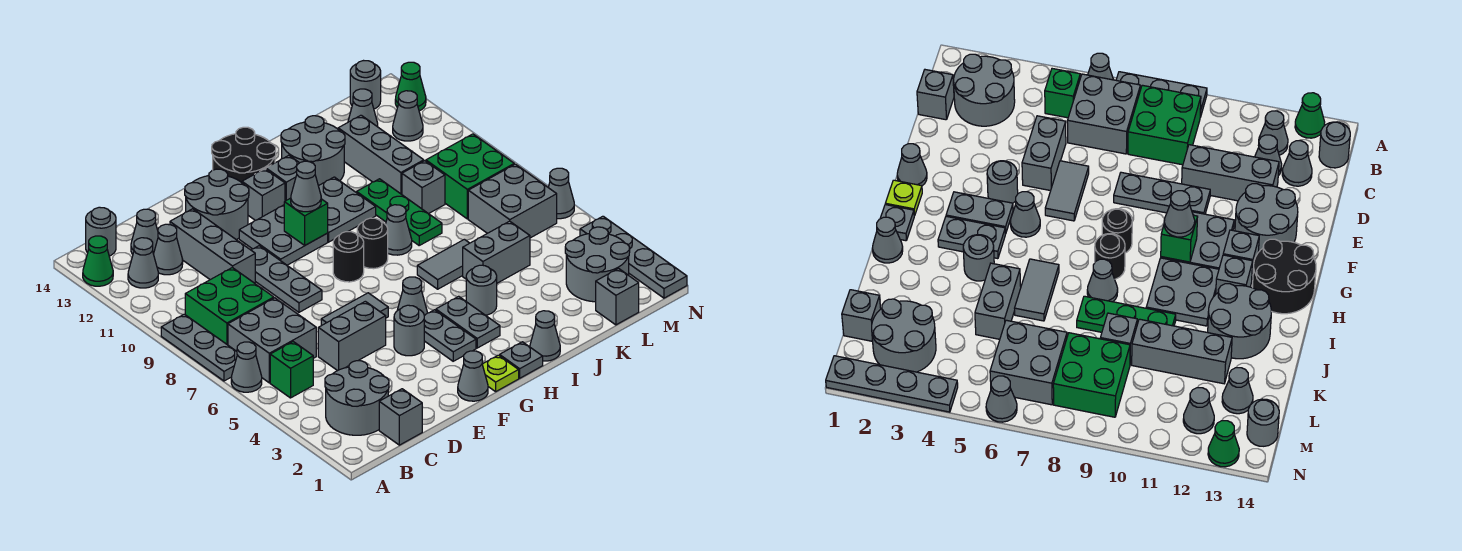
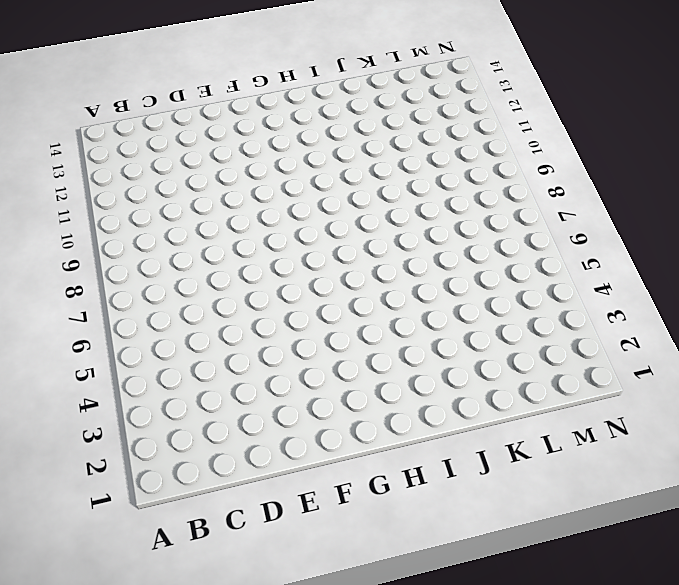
none -> grey 1x1 cone [231,342,262,392]
none -> grey 1x3 plate [161,314,237,381]
none -> green 1x1 cone [83,236,113,286]
none -> grey 2x2 round brick [325,361,389,435]

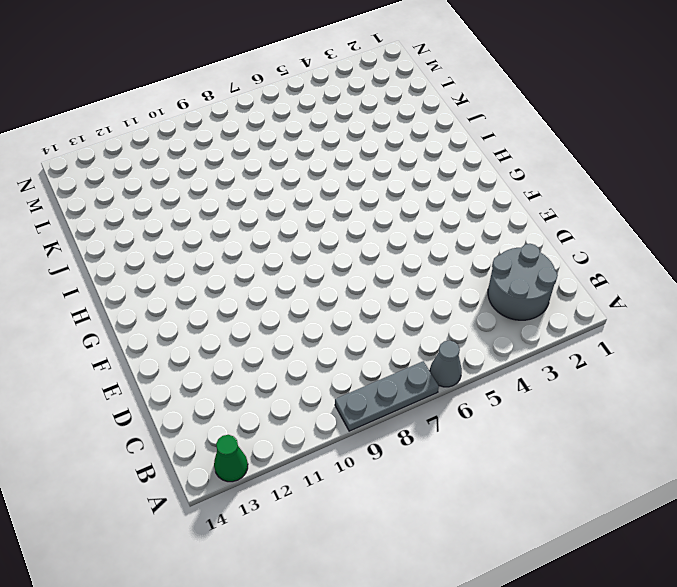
none -> green 1x1 brick [270,342,313,398]
none -> grey 2x2 brick [228,298,316,383]
none -> green 2x2 brick [185,268,274,345]
none -> grey 1x1 cone [128,238,158,288]

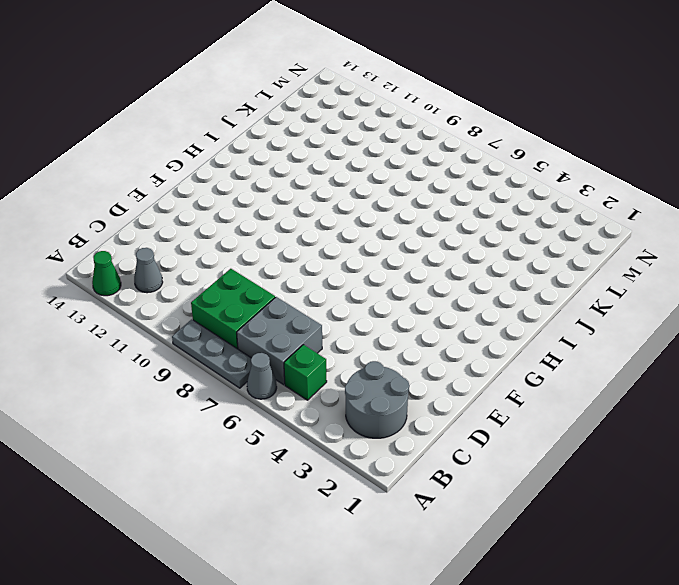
none -> grey 1x1 round brick [86,207,116,256]
none -> grey 1x1 brick [379,389,422,445]
none -> grey 1x1 cone [153,224,183,275]
none -> grey 1x1 cone [131,209,158,254]

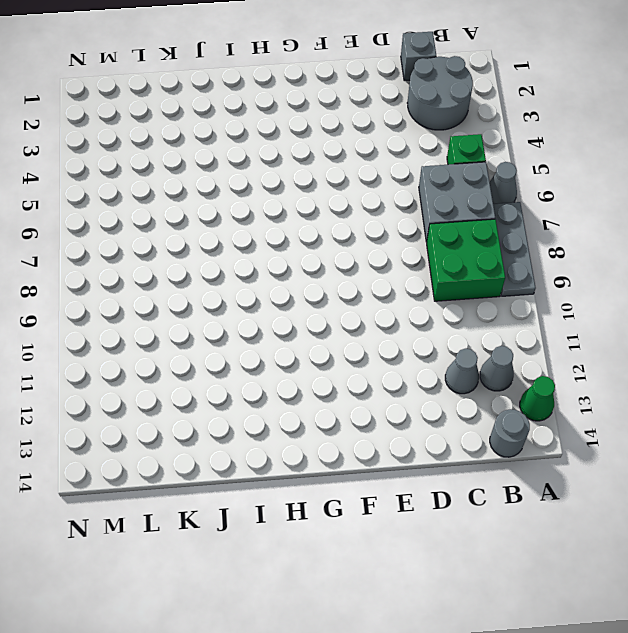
none -> grey 1x1 cone [131,209,158,254]
none -> grey 1x2 brick [318,301,386,371]
none -> grey 1x3 brick [170,209,255,283]
none -> grey 1x2 tile [321,293,388,326]

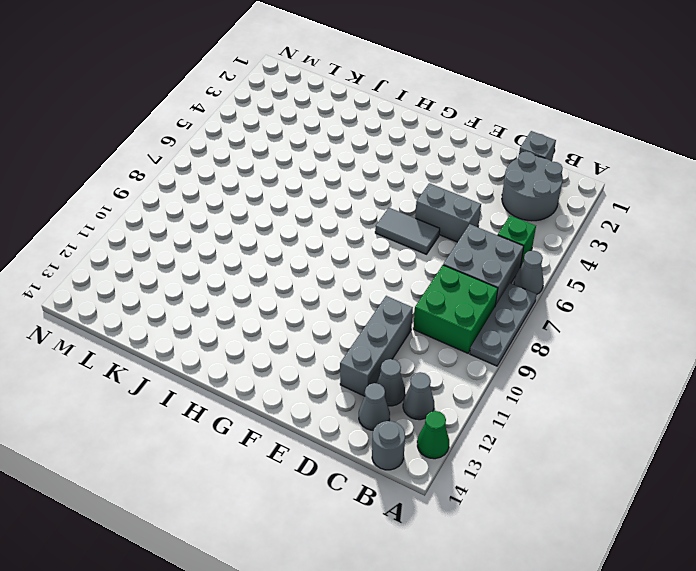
none -> grey 1x3 plate [251,246,322,312]
none -> grey 2x2 round brick [185,169,249,240]
none -> grey 1x1 cone [458,351,488,401]
none -> grey 1x1 round brick [394,305,424,356]

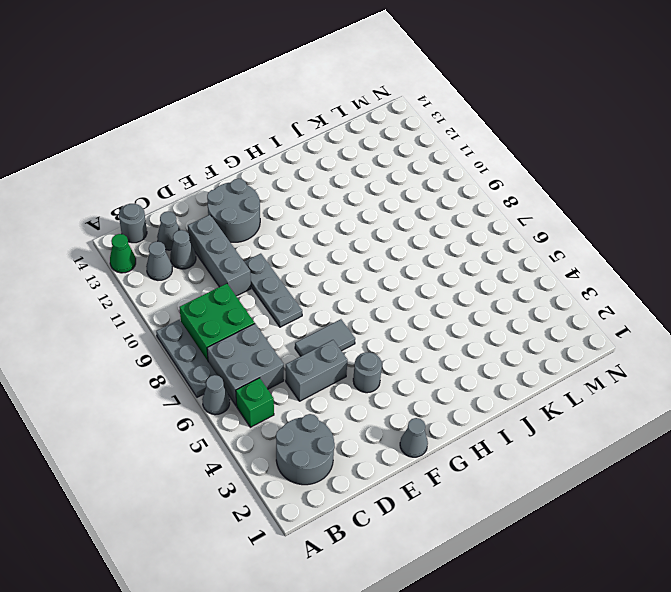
none -> grey 1x1 brick [379,389,422,445]
none -> grey 2x2 plate [239,205,328,265]
none -> lime 1x1 plate [482,355,519,392]
none -> grey 1x2 plate [424,310,476,361]

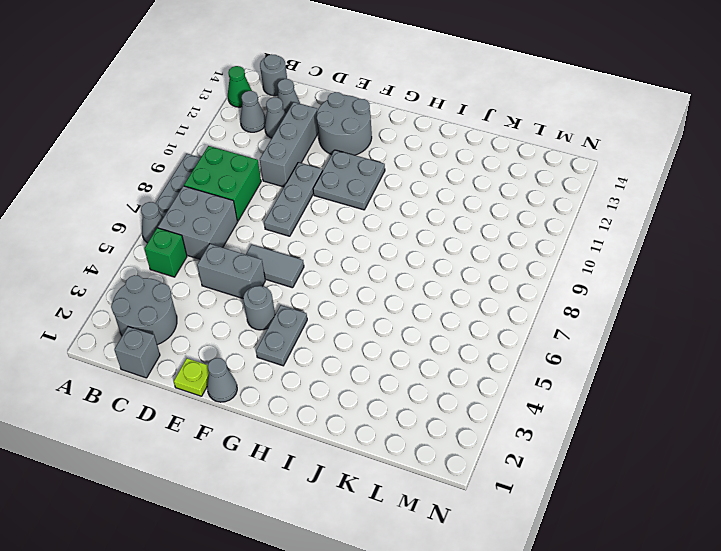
lime 1x1 plate [174,358,209,396] -> lime 1x1 plate moved to [482,355,519,392]
none -> grey 1x1 cone [397,277,427,315]
none -> black 1x1 round brick [333,232,364,282]
none -> grey 1x1 brick [242,169,285,220]
none -> black 2x2 round brick [212,127,276,183]

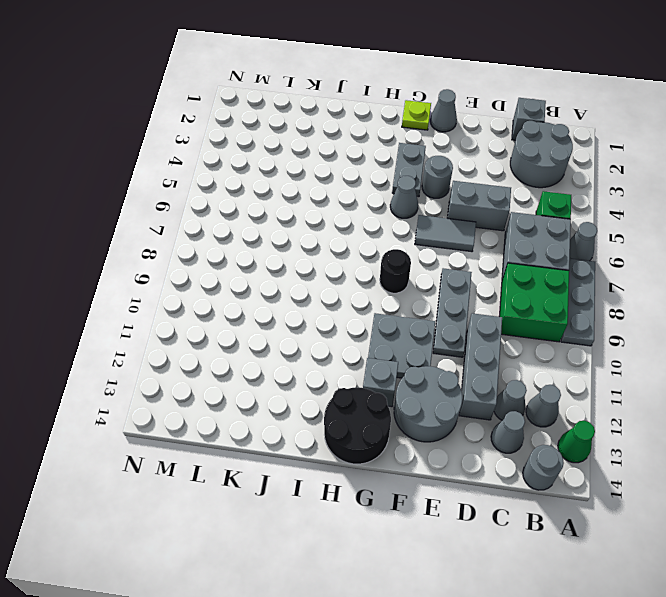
none -> grey 1x1 plate [500,342,543,378]
none -> grey 1x2 plate [436,296,500,348]
none -> black 1x1 round brick [357,218,388,269]
none -> grey 2x2 plate [319,177,376,242]

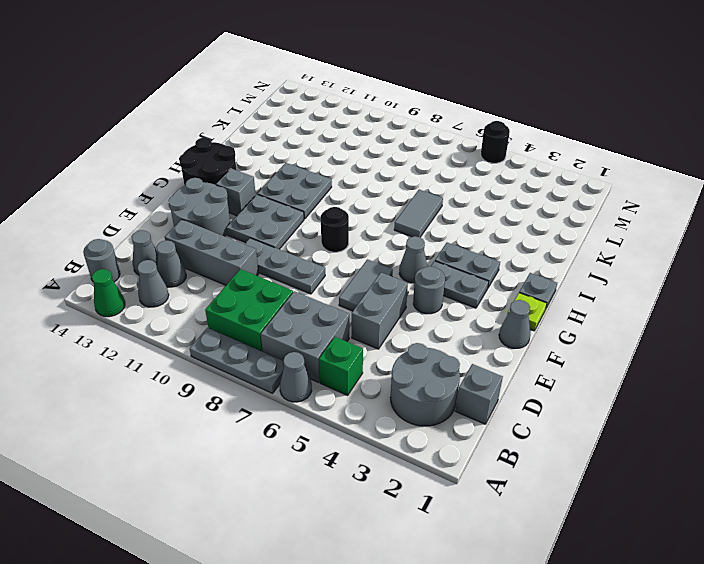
black 1x1 round brick [481,121,510,163] -> black 1x1 round brick moved to [357,218,388,269]
none -> grey 1x1 brick [266,155,299,201]
none -> grey 1x1 cone [530,311,560,361]
none -> grey 1x1 round brick [466,265,497,315]
none -> grey 1x1 cone [385,205,412,255]

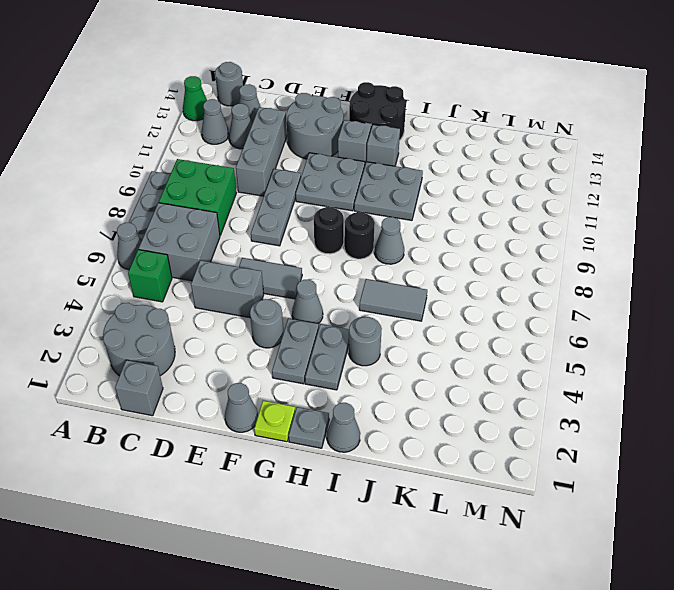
none -> grey 2x2 round brick [281,116,345,186]
none -> grey 1x2 brick [463,221,530,283]
none -> green 1x3 plate [357,179,442,245]
none -> grey 1x1 brick [402,161,445,214]

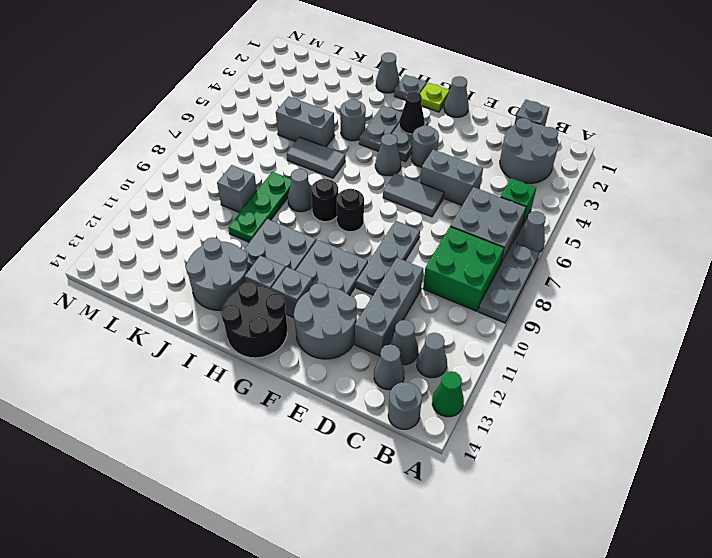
black 1x1 cone [399,92,425,134] -> none
none -> grey 1x3 brick [338,115,424,194]
none -> grey 1x1 brick [596,269,639,325]
none -> grey 2x2 round brick [565,227,630,302]
none -> grey 2x2 brick [468,164,557,238]

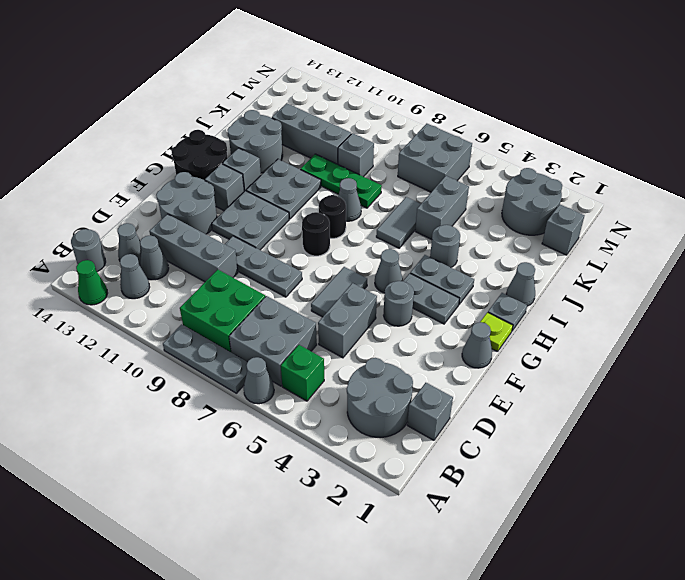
none -> green 2x2 brick [426,134,514,219]
none -> grey 1x1 cone [348,89,378,127]
none -> grey 1x1 cone [393,91,423,141]
none -> grey 1x1 round brick [350,61,381,109]

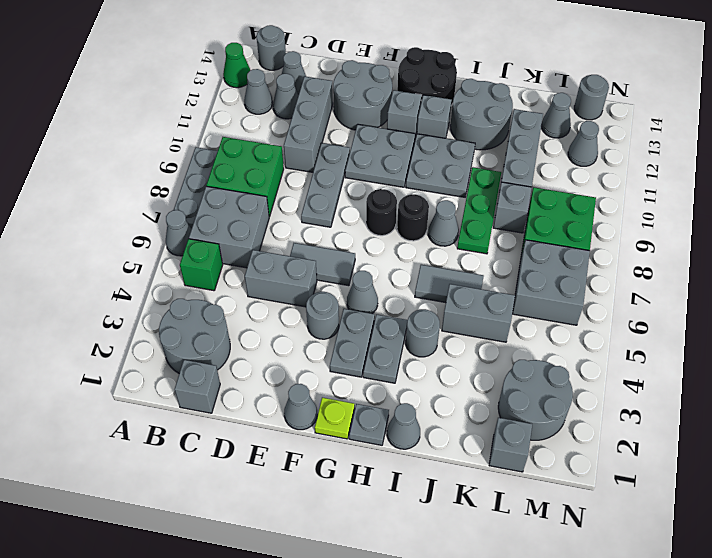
none -> grey 1x4 plate [580,216,687,298]
none -> grey 1x1 cone [548,168,574,219]
none -> green 1x1 cone [395,62,426,111]
none -> green 1x1 brick [284,198,328,245]

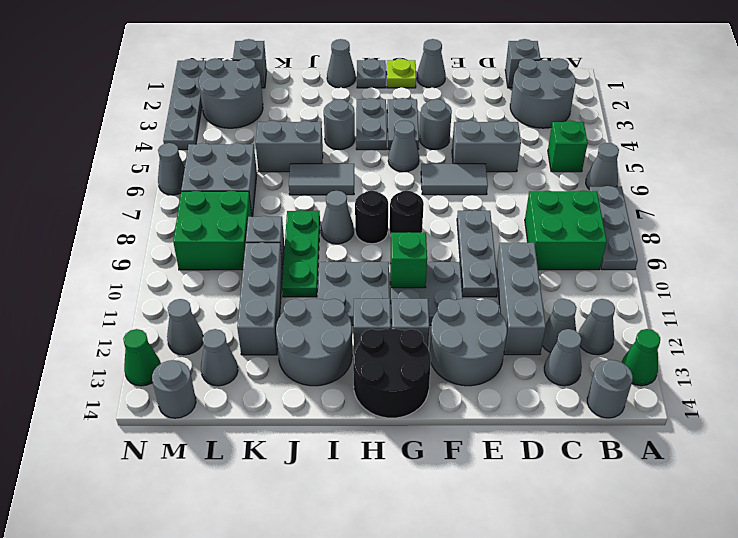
none -> grey 2x2 brick [228,298,316,383]
none -> grey 1x1 cone [291,161,321,212]

